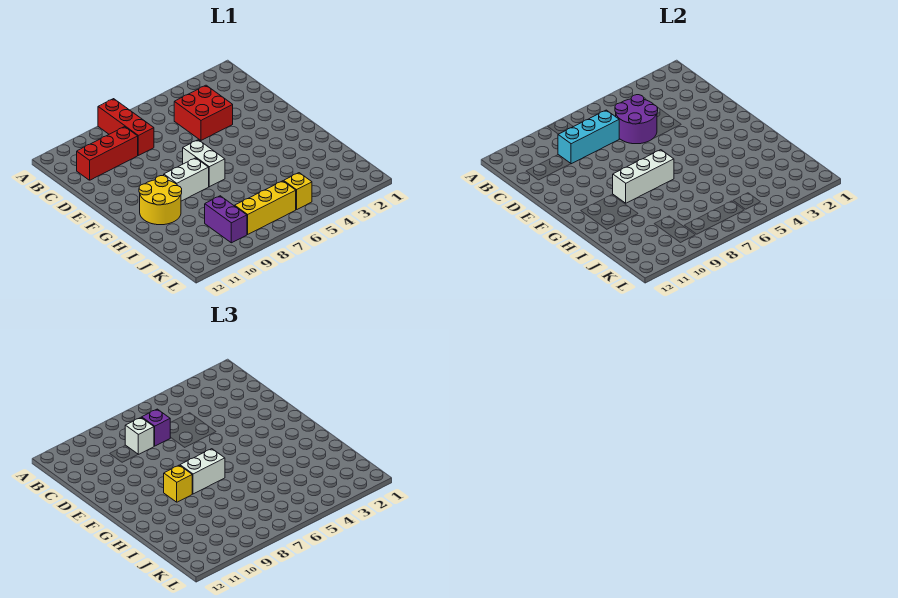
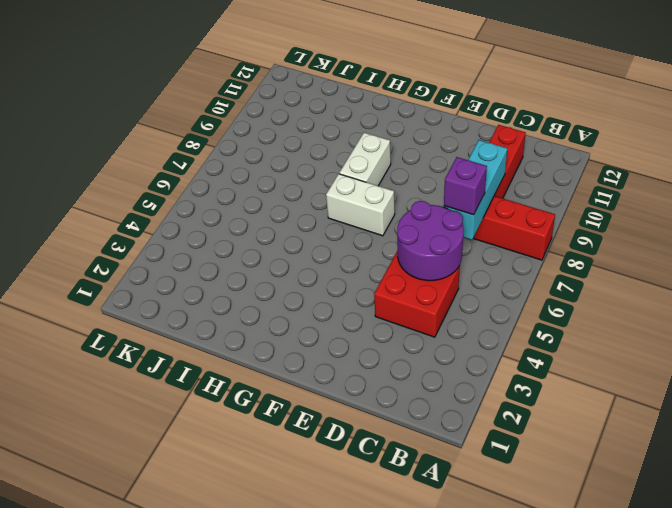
none -> yellow 2x2 round brick [139,176,182,225]
none -> purple 1x2 brick [205,196,247,243]
none -> yellow 1x1 brick [284,173,312,210]

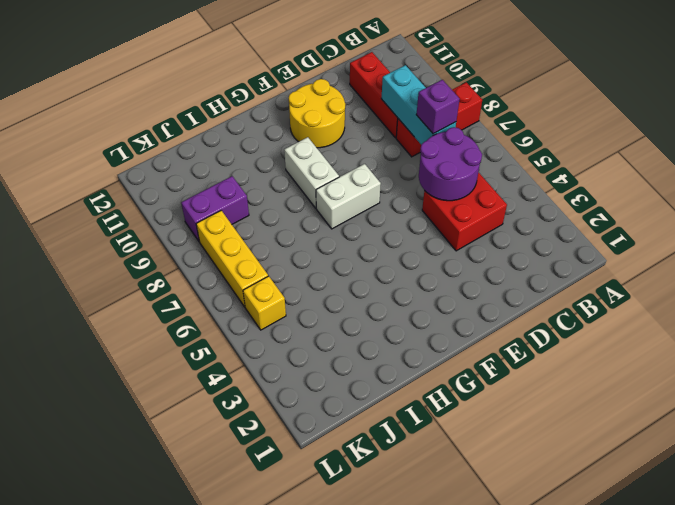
yellow 2x2 round brick [289,79,345,148] -> yellow 2x2 round brick moved to [139,176,182,225]
none -> white 1x3 brick [613,150,674,203]
none -> white 1x1 brick [125,418,154,454]
none -> white 1x2 brick [180,449,225,494]

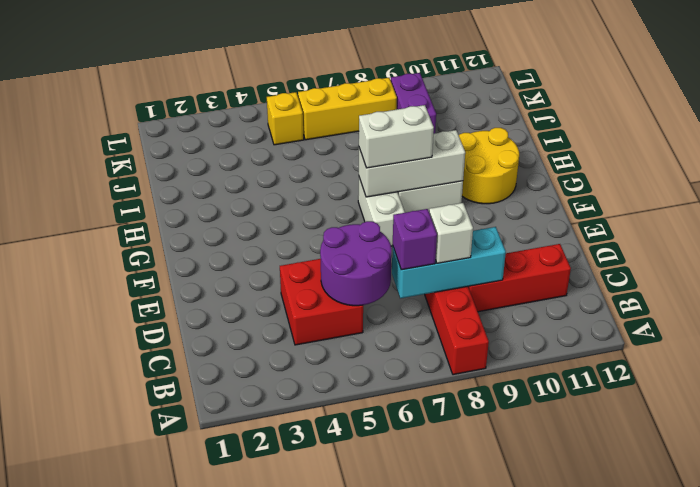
none -> yellow 1x1 brick [164,465,192,502]

